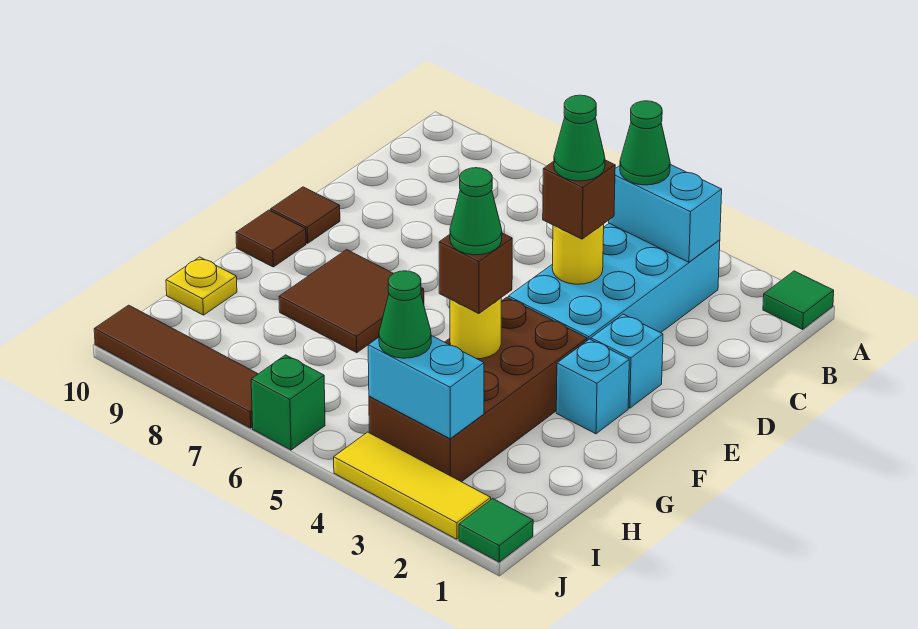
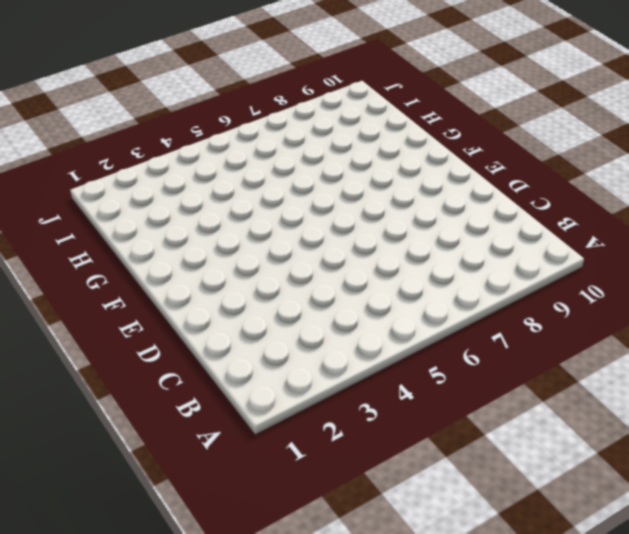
none -> green 1x1 tile [763,271,834,329]
none -> cyan 2x4 brick [508,224,720,340]
none -> cyan 1x1 brick [591,314,663,408]

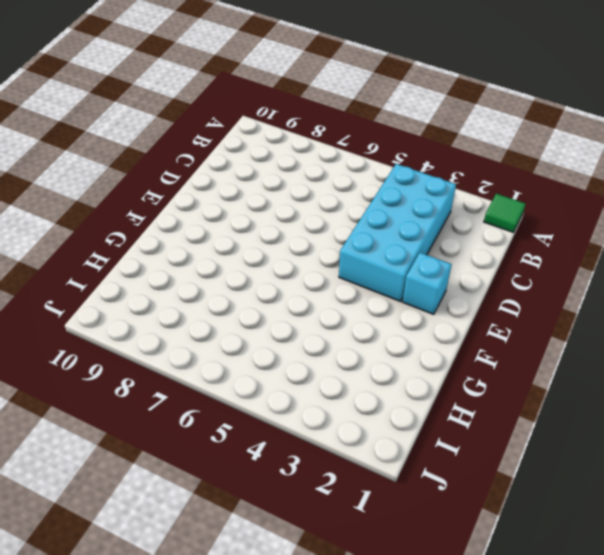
none -> brown 1x1 tile [271,187,340,243]
none -> cyan 1x1 brick [556,339,629,434]
none -> brown 2x4 brick [369,297,587,482]

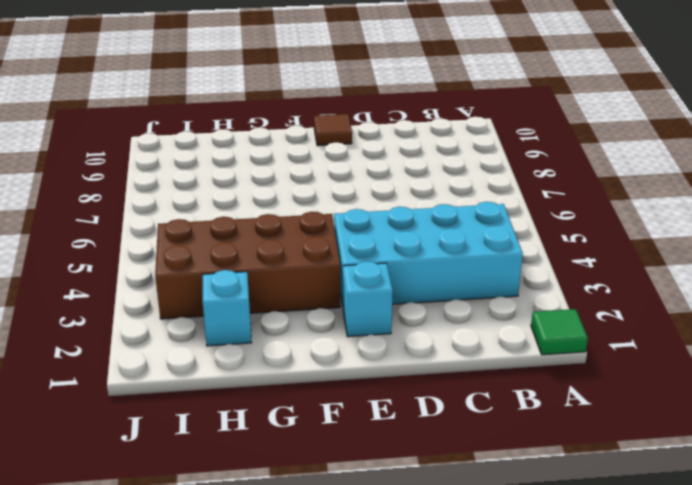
cyan 1x1 brick [203,270,252,346] -> cyan 1x1 brick moved to [556,339,629,434]
none -> brown 2x2 tile [279,250,424,353]
none -> brown 1x1 tile [236,210,306,267]
none -> yellow 1x1 plate [166,257,237,315]

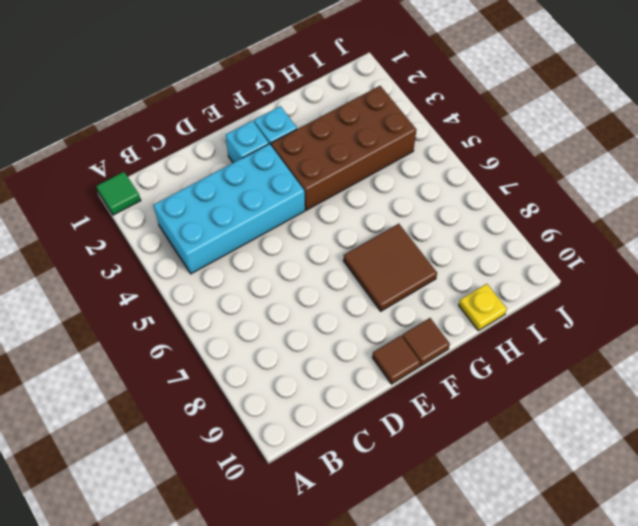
none -> green 1x1 tile [459,499,533,562]
none -> yellow 1x3 tile [334,432,491,539]
none -> green 1x1 brick [251,355,325,450]

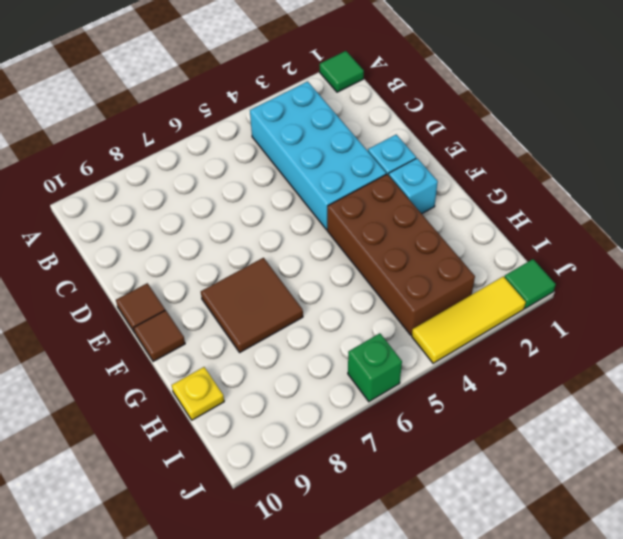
none -> brown 1x4 tile [94,305,258,428]
none -> cyan 1x2 brick [609,164,722,262]
none -> yellow 1x1 round brick [552,224,604,284]

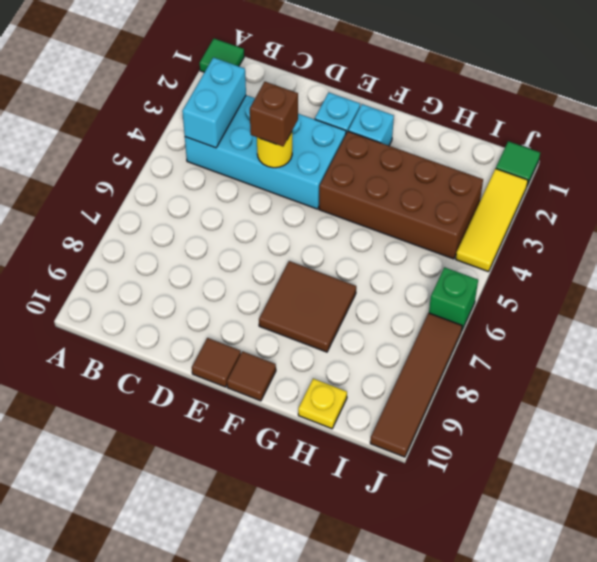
none -> yellow 1x1 round brick [450,298,501,359]
none -> cyan 1x2 brick [368,336,484,439]
none -> green 1x1 cone [620,101,670,185]

